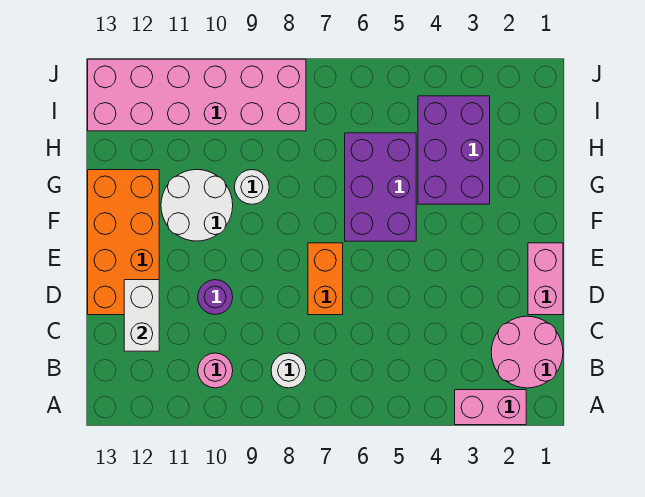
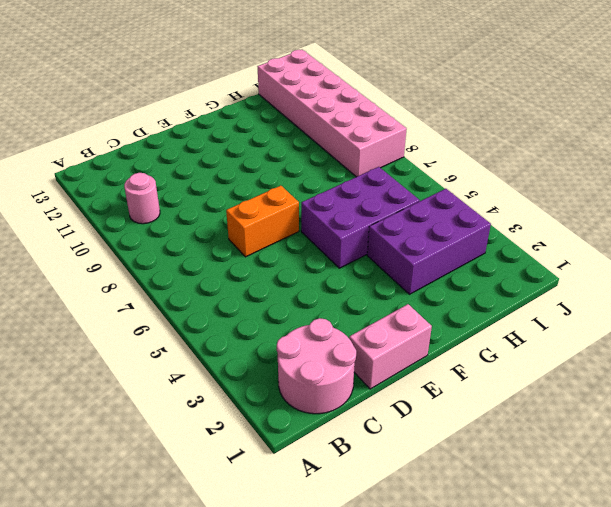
none -> pink 1x2 brick [455,390,526,425]
none -> white 1x1 round brick [271,353,306,388]
none -> purple 1x1 round brick [198,280,233,315]

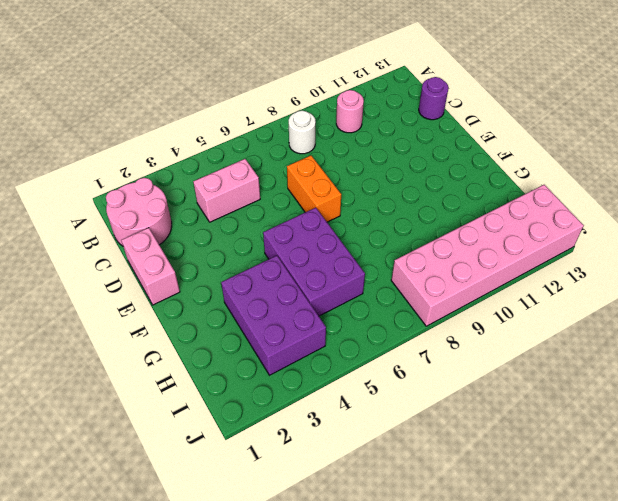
pink 1x2 brick [193,159,260,222] -> pink 1x2 brick moved to [455,390,526,425]
purple 1x1 round brick [419,77,448,120] -> purple 1x1 round brick moved to [198,280,233,315]
none -> orange 2x4 brick [88,170,159,315]
none -> white 2x2 round brick [161,170,233,241]
none -> white 1x1 round brick [235,170,269,204]

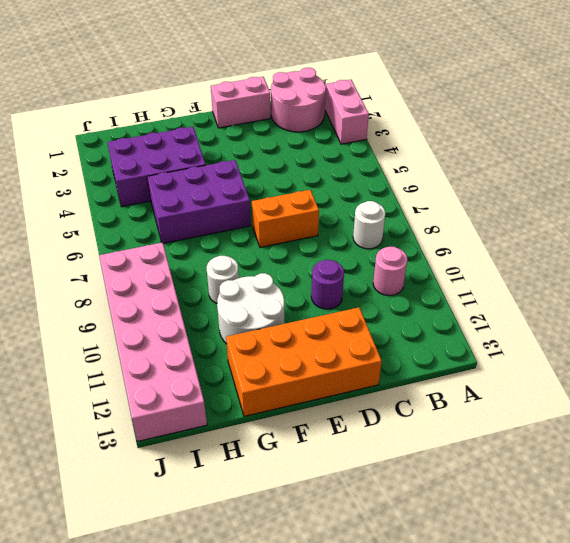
none -> white 1x2 brick [124,280,159,351]

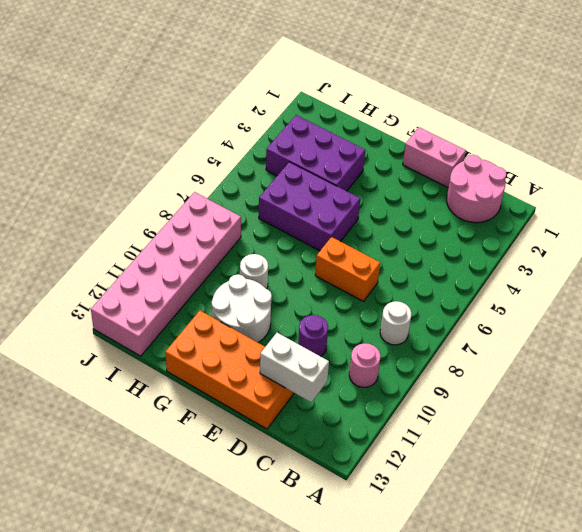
none -> pink 1x2 brick [455,390,526,425]

